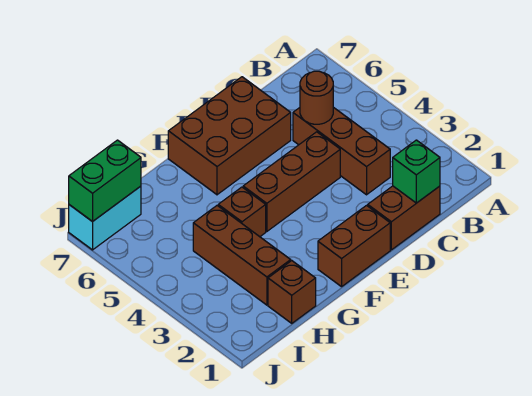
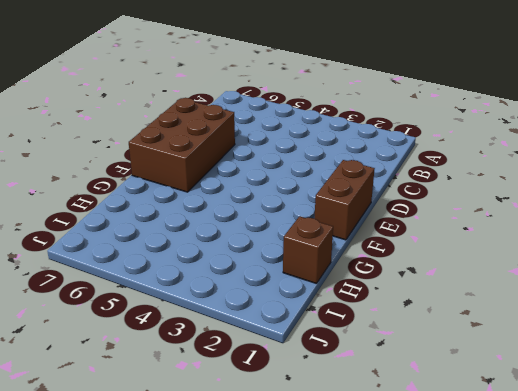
none -> brown 1x2 brick [368,186,440,250]
none -> brown 1x3 brick [293,107,390,195]
none -> brown 1x3 brick [243,132,340,231]

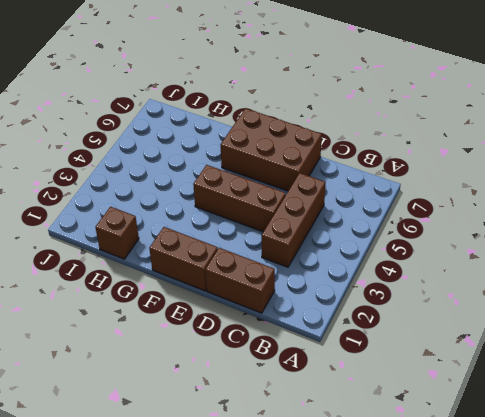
none -> brown 1x1 brick [218,187,266,237]
none -> brown 1x3 brick [193,206,291,305]
none -> cyan 1x2 brick [69,186,141,250]

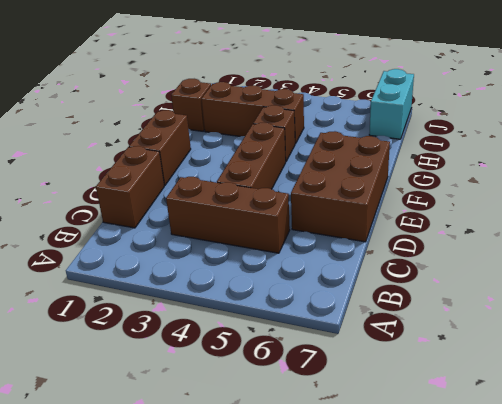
none -> green 1x1 brick [393,140,440,203]
none -> brown 1x1 round brick [300,71,333,124]
none -> green 1x2 brick [69,140,141,222]

